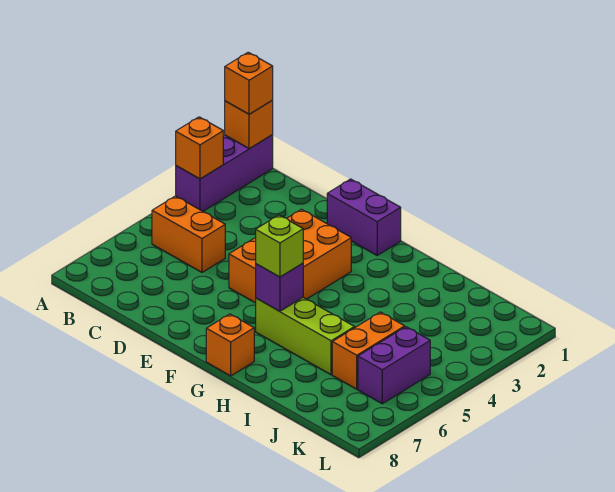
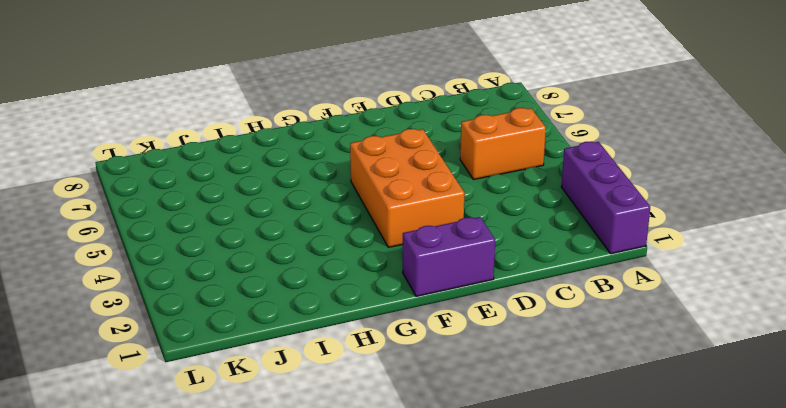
none -> lime 1x3 brick [256,298,355,375]
none -> orange 1x1 brick [206,314,254,376]
none -> orange 1x2 brick [332,312,405,389]

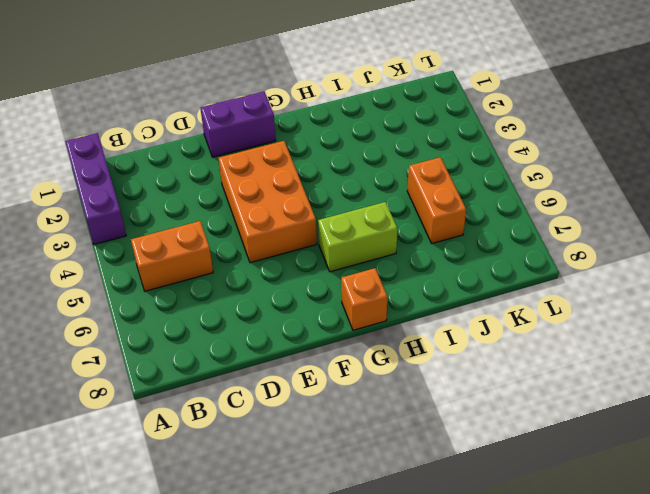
lime 1x2 brick [318,202,397,272] -> lime 1x3 brick [256,298,355,375]
none -> purple 1x2 brick [358,327,430,404]
none -> orange 1x1 brick [225,101,273,149]
none -> orange 1x1 brick [176,117,223,179]

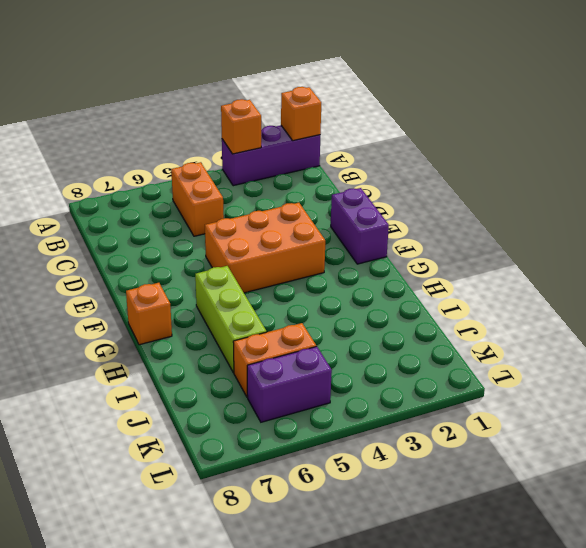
none -> purple 1x1 brick [256,263,303,311]
none -> orange 1x1 brick [225,52,273,114]
none -> lime 1x1 brick [256,215,303,277]

